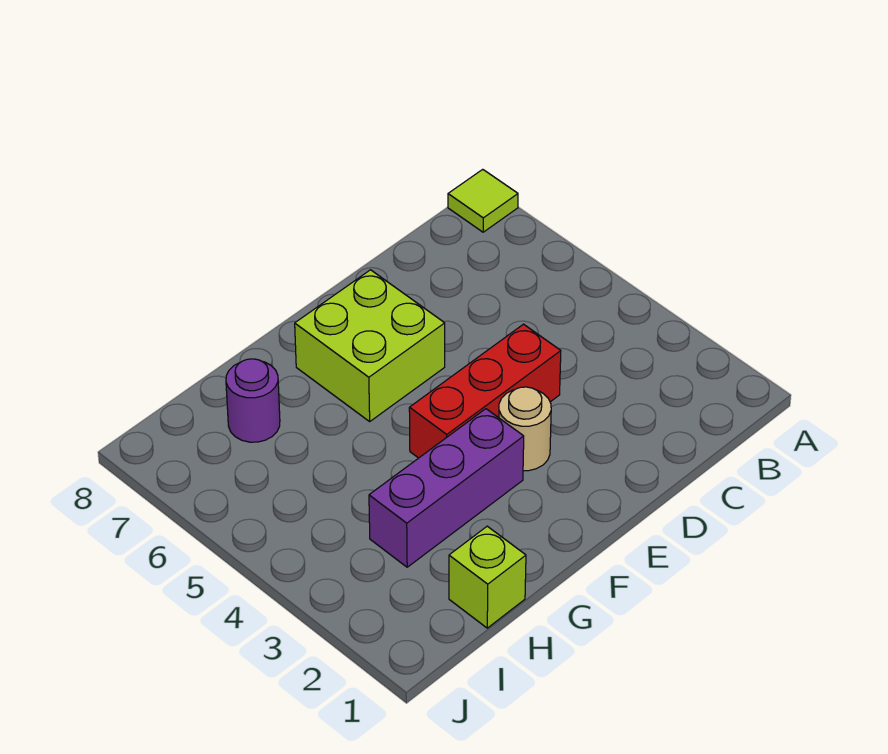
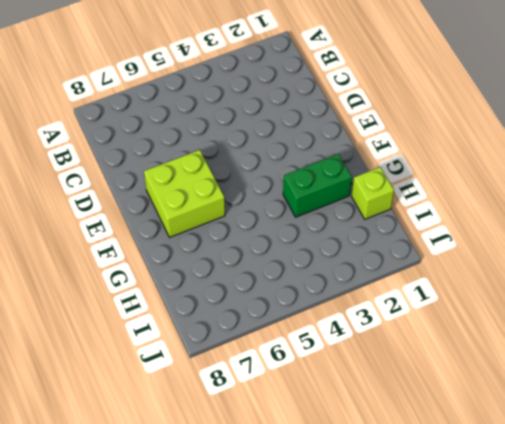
green 1x2 brick [283,154,352,217] -> purple 1x3 brick [369,409,524,567]
none -> lime 1x1 tile [448,169,518,232]
none -> red 1x3 brick [409,324,561,458]

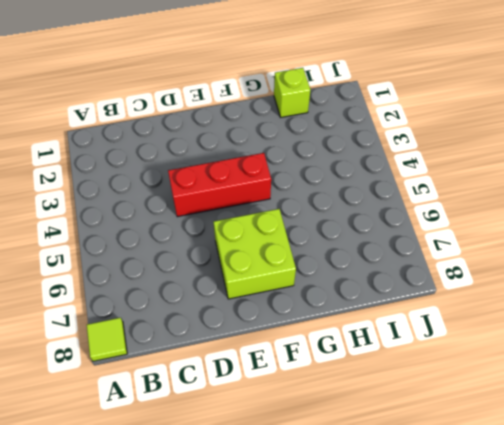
none -> tan 1x1 round brick [499,387,551,471]
none -> purple 1x3 brick [369,409,524,567]

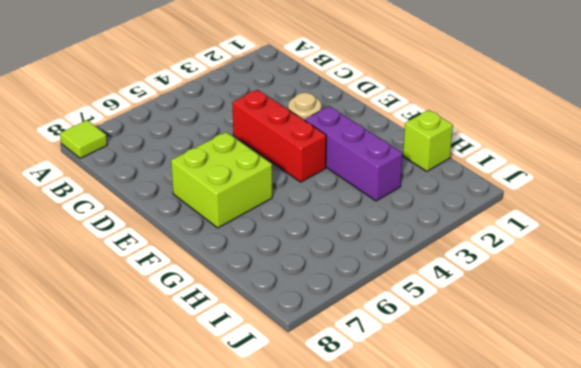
none -> purple 1x1 round brick [226,359,280,442]

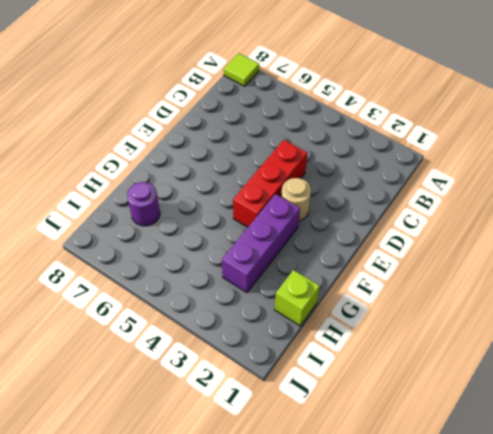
none -> lime 2x2 brick [295,270,445,421]

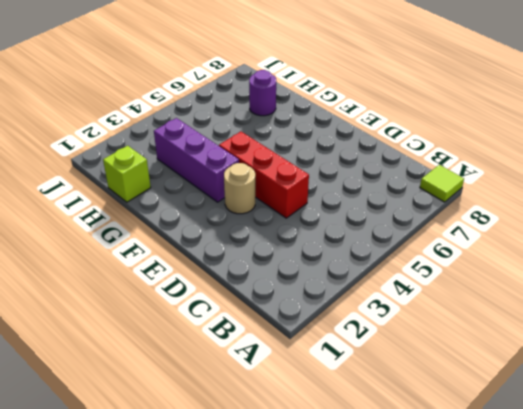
none -> lime 2x2 brick [295,270,445,421]

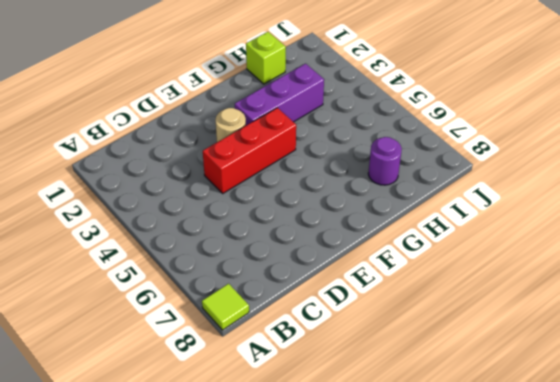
none -> lime 2x2 brick [295,270,445,421]

